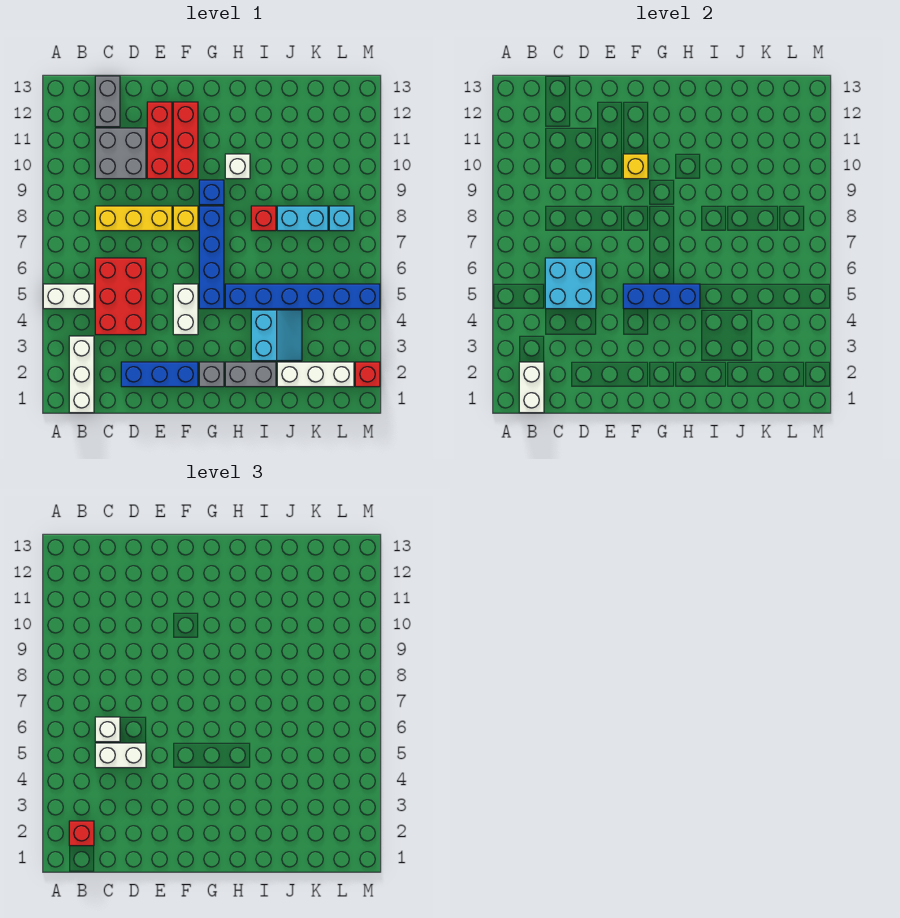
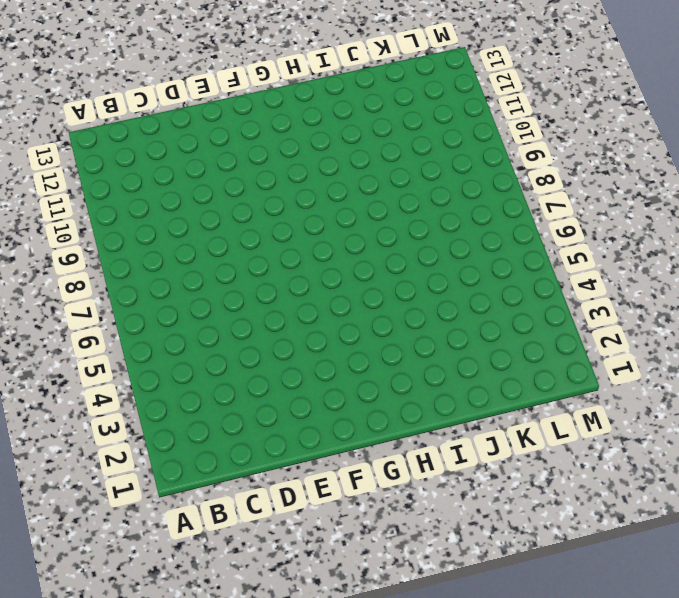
none -> white 1x2 brick [43,284,94,309]
none -> white 1x3 brick [69,336,94,413]
none -> red 2x3 brick [95,258,146,335]
none -> yellow 1x3 brick [95,206,172,231]

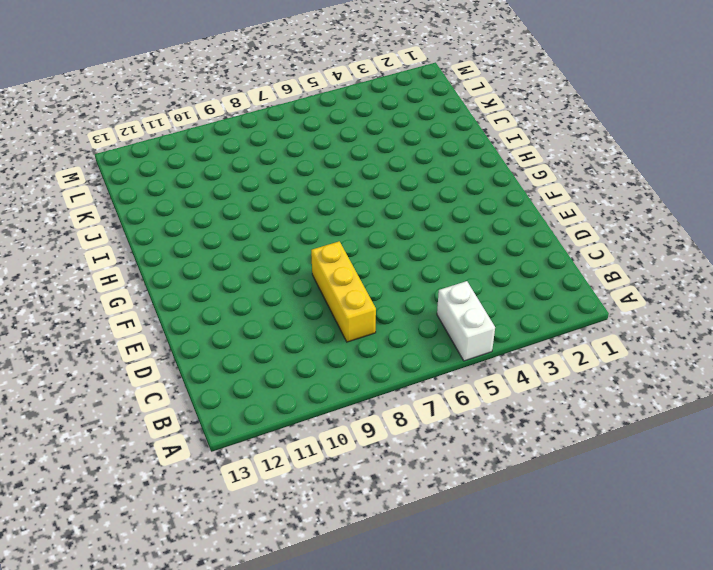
none -> white 1x3 brick [69,336,94,413]
none -> red 2x3 brick [95,258,146,335]
none -> grey 2x2 brick [95,128,146,179]
none -> grey 1x2 brick [95,76,120,127]

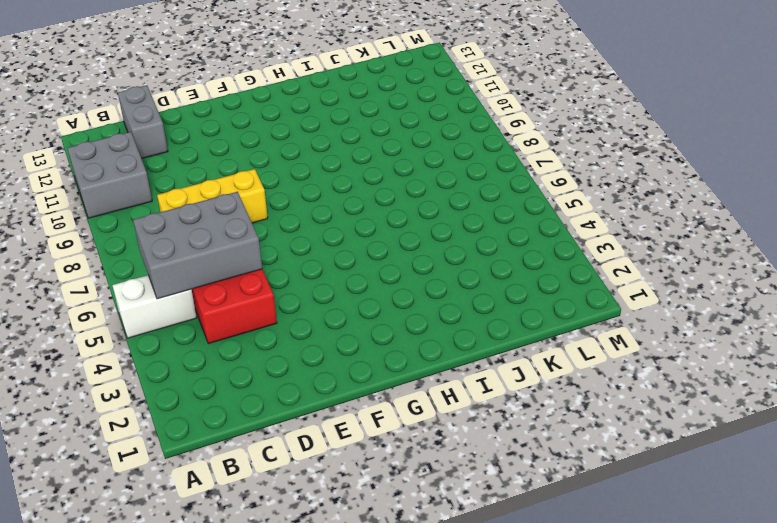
grey 2x2 brick [68,132,152,218] -> grey 2x2 brick moved to [95,128,146,179]
grey 2x3 brick [133,192,262,299] -> cyan 2x2 brick [545,258,596,309]
none -> white 1x3 brick [69,336,94,413]
none -> blue 1x3 brick [121,362,198,387]
none -> red 1x3 brick [147,102,172,179]
none -> white 1x2 brick [173,284,198,335]

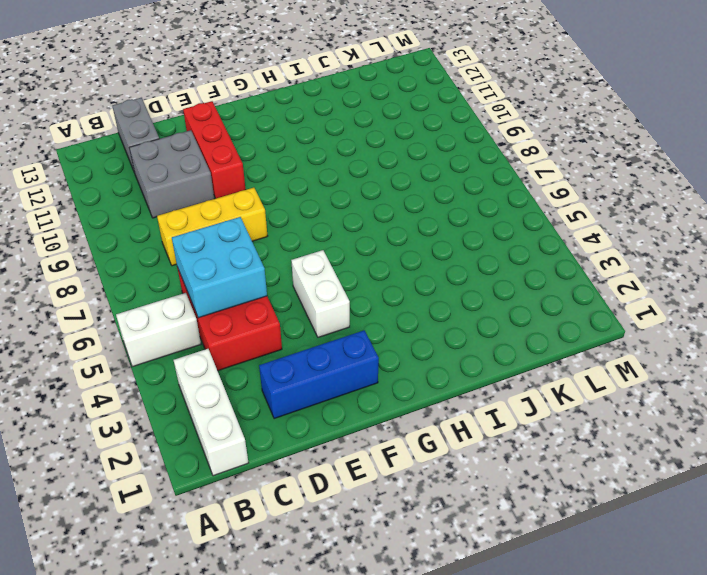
none -> yellow 1x1 brick [173,206,198,231]
none -> red 1x3 brick [173,102,198,179]
none -> grey 1x1 brick [199,362,224,387]
none -> blue 1x4 brick [199,206,224,309]

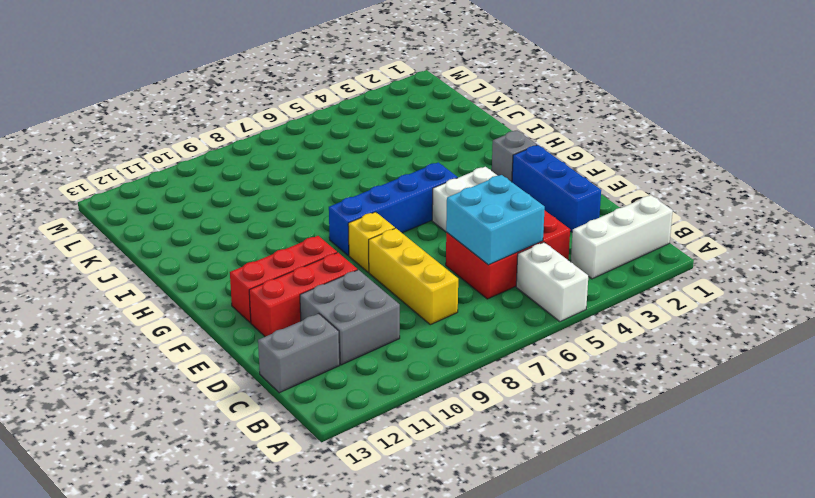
none -> blue 1x1 brick [199,180,224,205]
none -> grey 1x2 brick [225,362,276,387]
none -> blue 1x6 brick [225,284,380,309]
none -> white 1x1 brick [225,154,250,179]

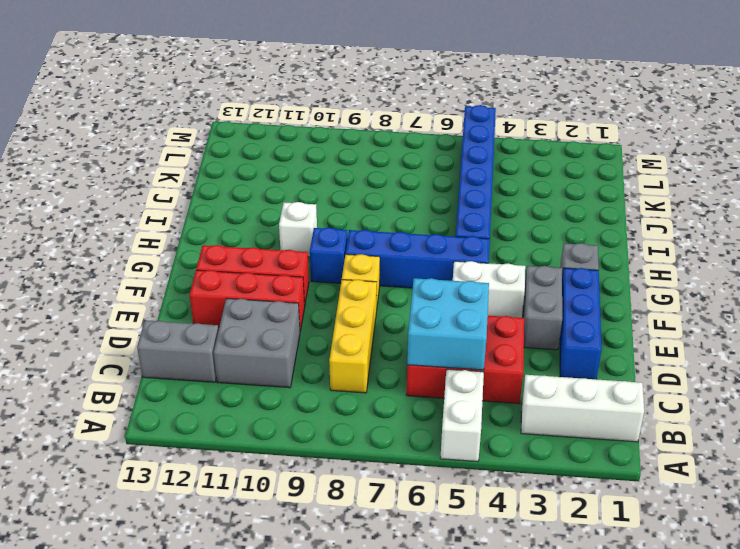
grey 1x2 brick [523,266,562,350] -> grey 1x2 brick moved to [225,362,276,387]
none -> cyan 2x2 slope [251,310,302,361]
none -> red 1x1 brick [251,206,276,231]
none -> white 1x3 brick [277,362,354,387]
none -> cyan 1x2 brick [277,206,328,231]

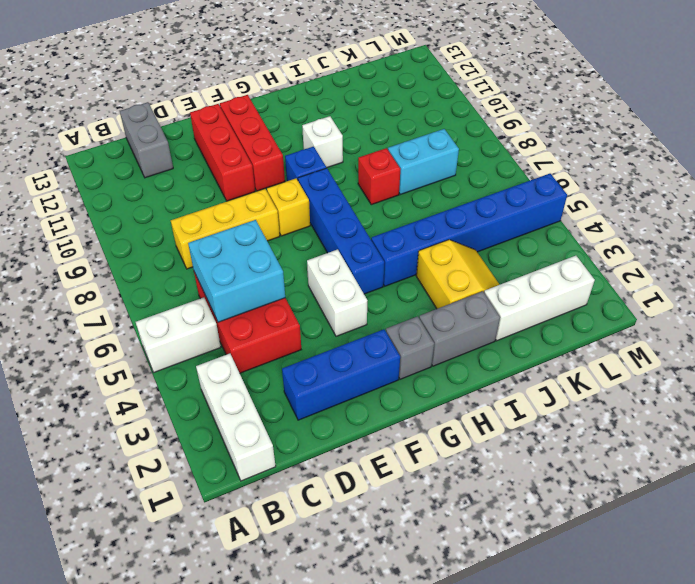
yellow 2x2 slope [416,240,500,309] -> cyan 2x2 slope [251,310,302,361]
none -> grey 2x2 brick [95,128,146,179]
none -> cyan 1x1 brick [329,206,354,231]
none -> red 1x1 brick [355,362,380,387]
none -> white 1x2 brick [519,362,544,413]

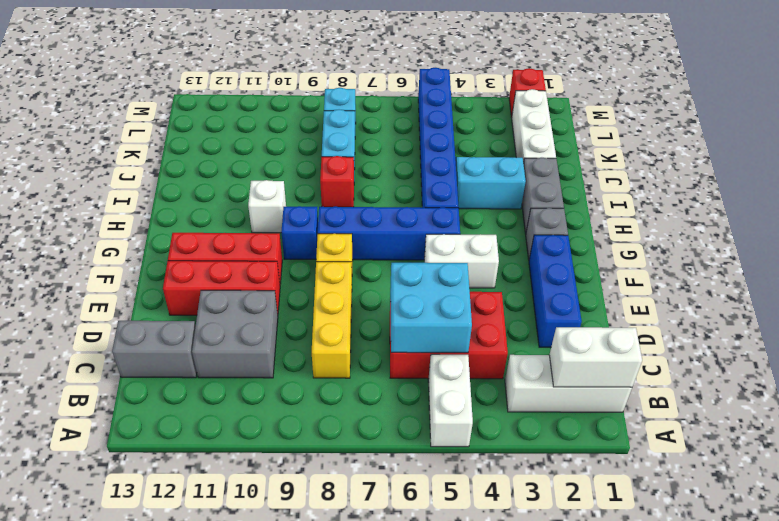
none -> blue 1x3 brick [623,284,700,309]
none -> yellow 1x1 brick [623,154,648,179]
none -> red 1x1 brick [69,821,94,846]
none -> white 1x2 brick [95,743,146,768]

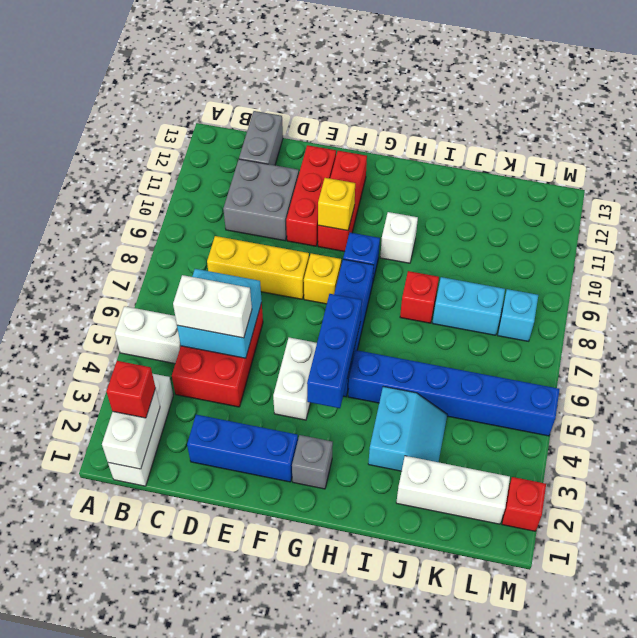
blue 1x3 brick [307,294,362,408] -> blue 1x3 brick turned to [623,284,700,309]
none -> grey 1x2 brick [225,362,276,387]
none -> white 1x1 brick [95,717,120,742]

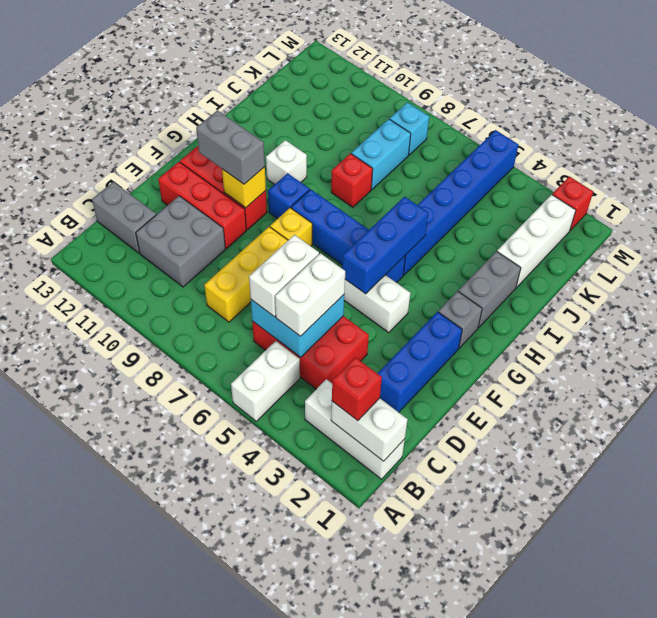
white 1x2 brick [249,235,319,317] -> white 1x1 brick [95,717,120,742]
grey 1x2 brick [196,110,265,184] -> none
none -> cyan 2x2 slope [251,310,302,361]

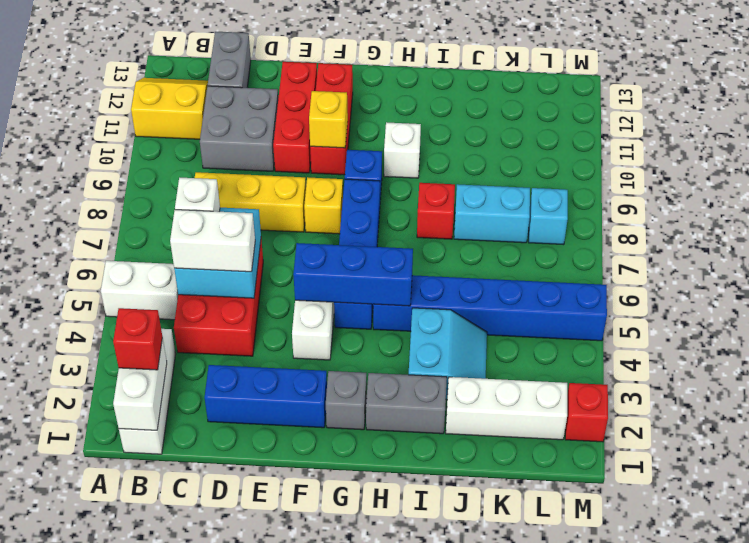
yellow 2x2 slope [131,78,208,139] -> none

